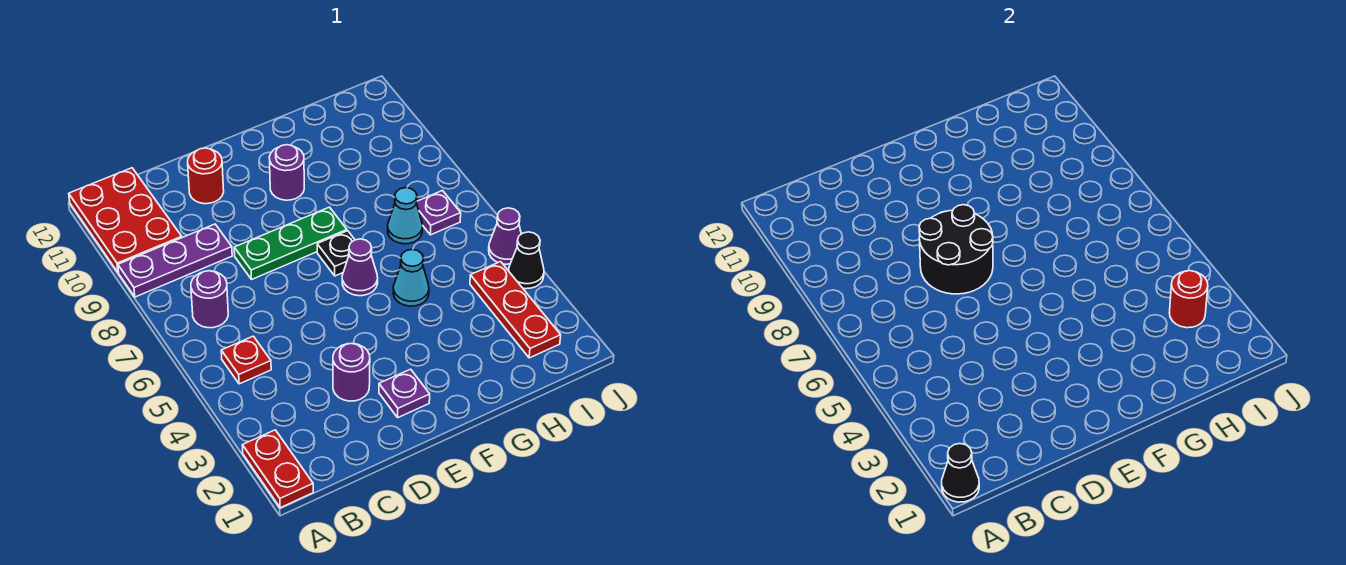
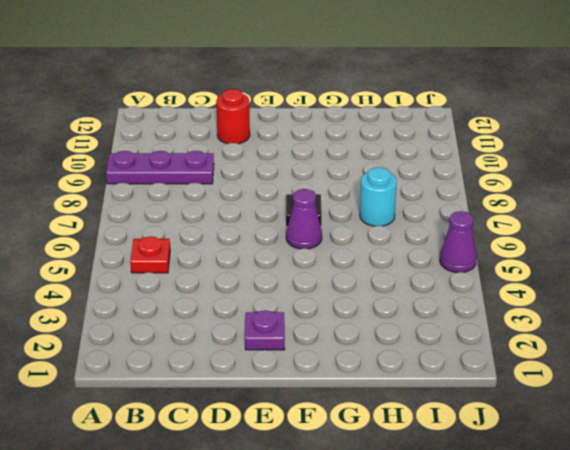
cyan 1x1 round brick [360,167,397,226] -> cyan 1x1 cone [388,188,422,244]
none -> red 1x2 plate [242,430,313,508]
none -> red 2x3 plate [69,168,182,273]
none -> purple 1x1 round brick [191,271,228,328]

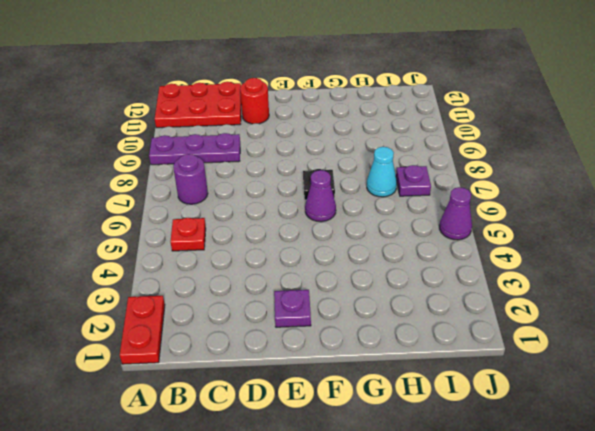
red 2x3 plate [155,82,241,128] -> red 2x3 plate turned to [69,168,182,273]
none -> purple 1x1 round brick [333,343,370,401]
none -> green 1x3 plate [234,207,347,279]
none -> purple 1x1 round brick [269,145,304,200]

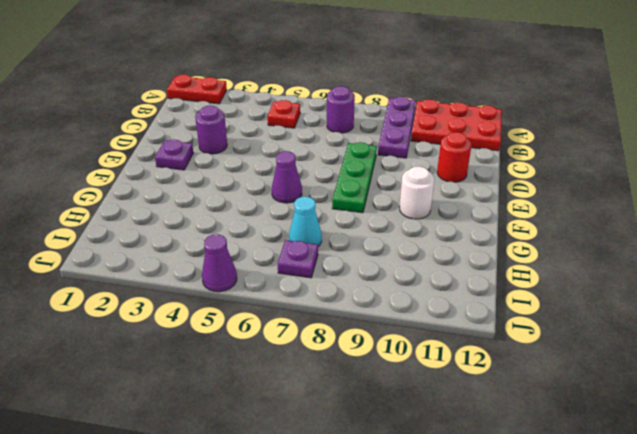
white 1x1 round brick [399,166,434,219] -> purple 1x1 round brick [269,145,304,200]
none -> black 1x1 plate [317,231,355,276]
none -> cyan 1x1 cone [393,250,429,306]
none -> red 1x3 plate [470,262,561,358]

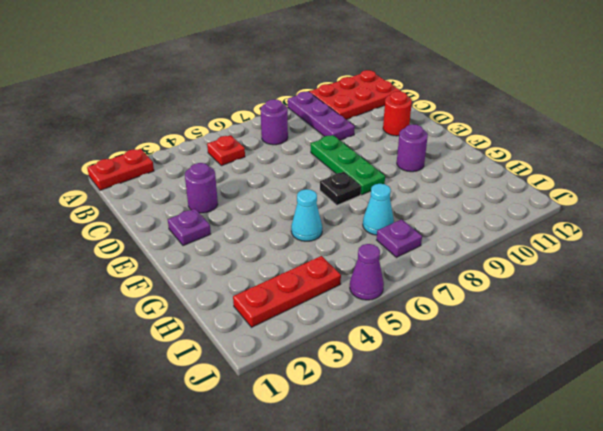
none -> purple 1x1 cone [342,239,378,296]
none -> black 1x1 cone [509,232,544,289]
none -> black 1x1 cone [942,444,979,502]

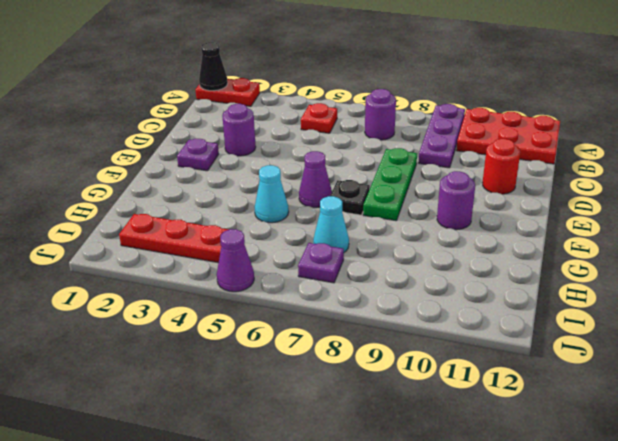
none -> black 1x1 cone [509,232,544,289]
none -> black 2x2 round brick [919,205,993,294]
none -> red 1x1 round brick [1170,271,1208,328]

